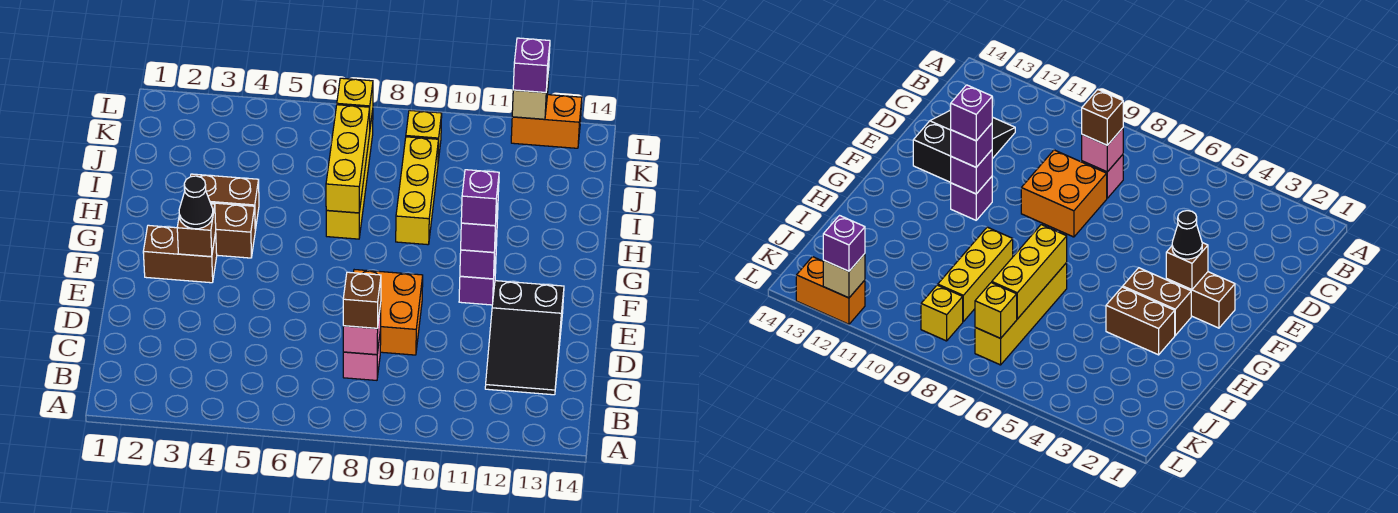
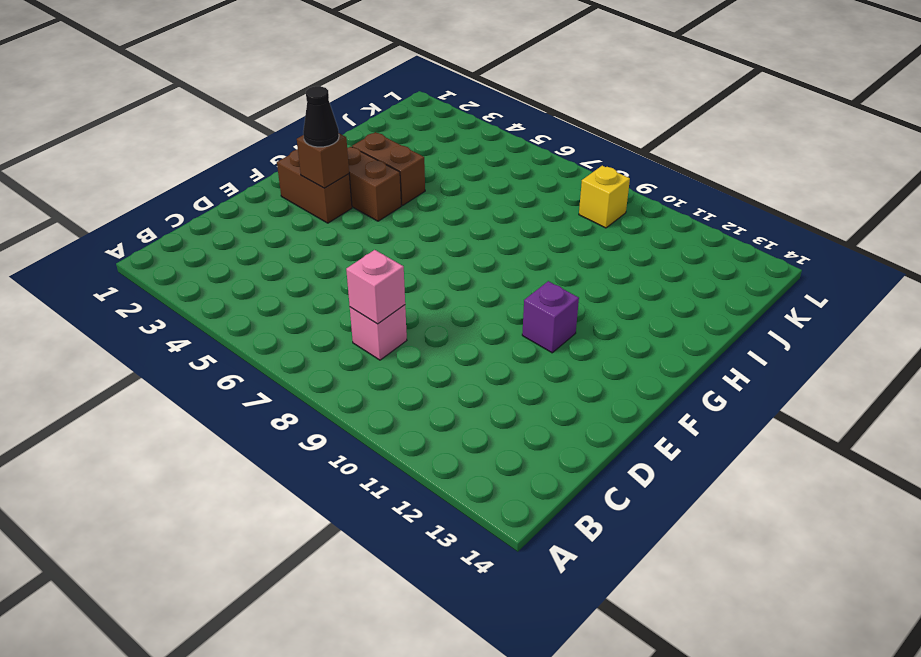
none -> black 2x3 slope [485,281,564,395]
none -> orange 2x2 brick [354,270,423,355]
none -> yellow 1x4 brick [326,110,373,239]

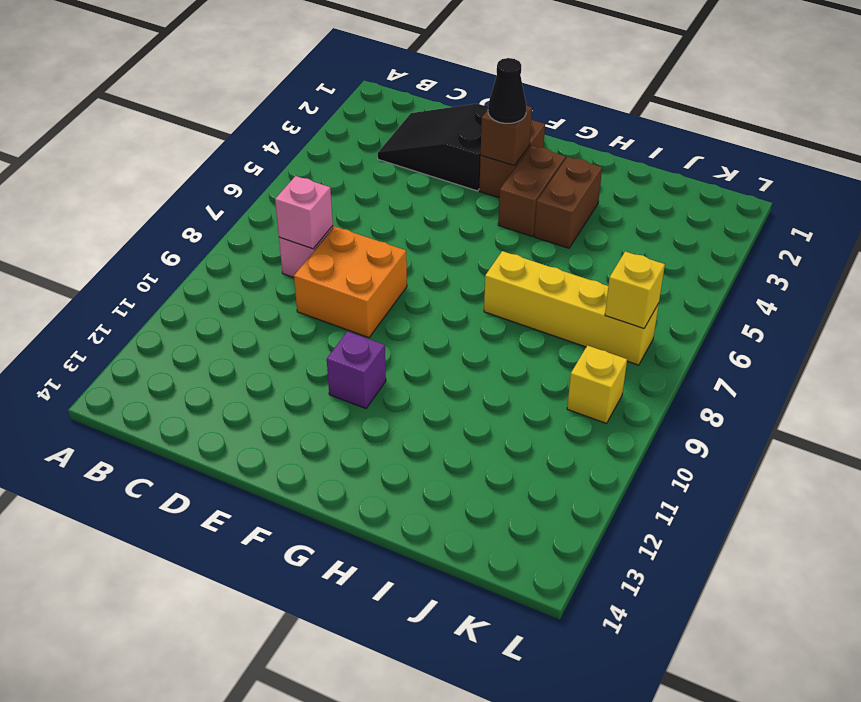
black 2x3 slope [378,104,488,191] -> black 2x3 slope moved to [485,281,564,395]
none -> yellow 1x3 brick [396,137,439,245]
none -> orange 1x2 brick [511,95,582,148]
none -> purple 1x1 brick [460,233,497,279]

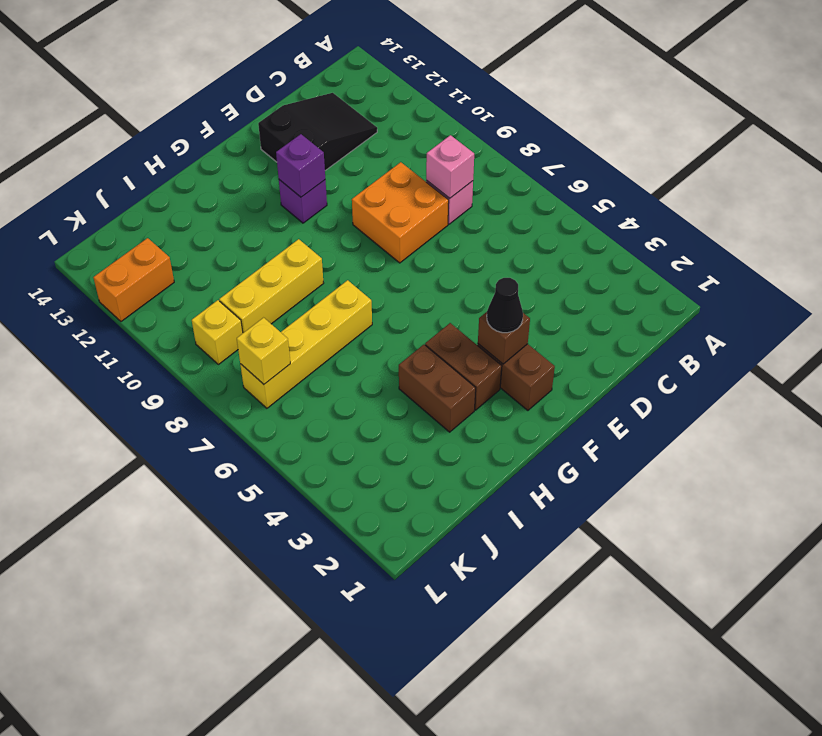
orange 1x2 brick [93,238,174,321] -> orange 1x2 brick turned to [511,95,582,148]
none -> yellow 1x3 brick [326,105,370,213]
none -> tan 1x1 brick [512,71,549,119]
none -> brown 1x1 brick [343,272,381,328]

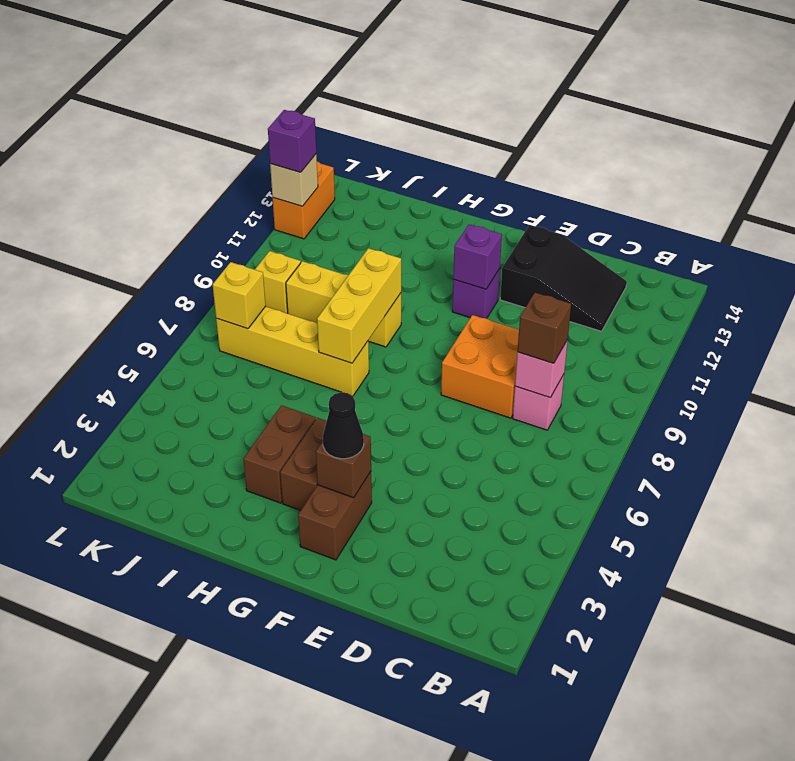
yellow 1x3 brick [317,248,401,363] -> yellow 1x3 brick turned to [326,105,370,213]
none -> purple 1x1 brick [461,206,498,252]
none -> purple 1x1 brick [461,170,499,226]

